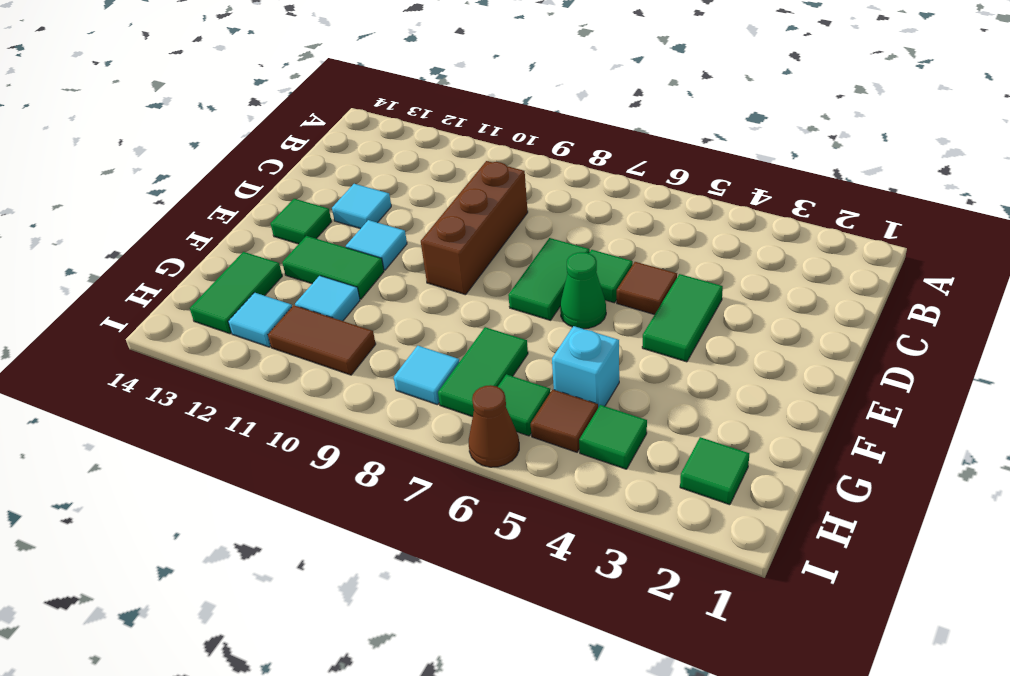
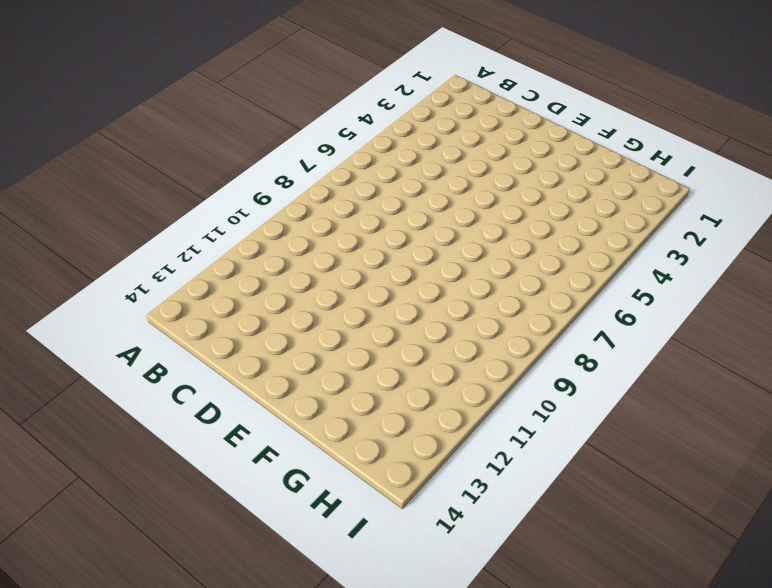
none -> brown 1x3 brick [421,161,528,295]
none -> green 1x2 tile [642,274,723,362]
none -> brown 1x1 tile [617,262,677,315]

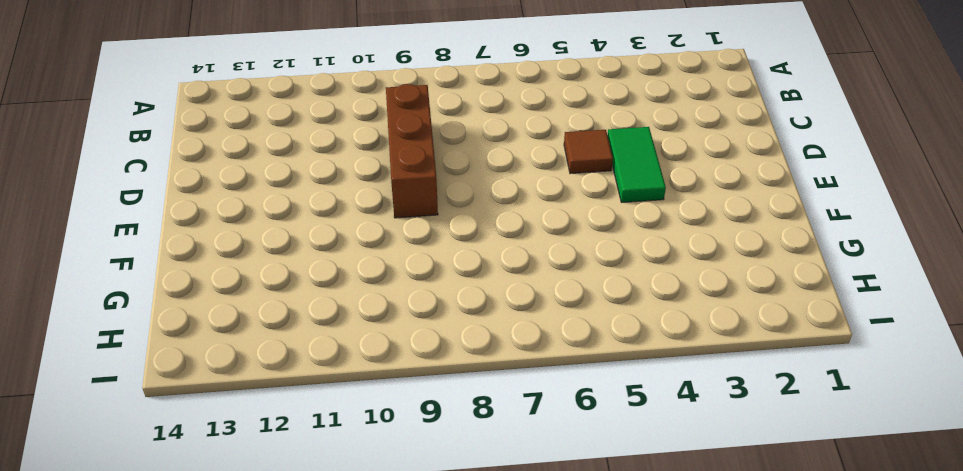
none -> green 1x1 tile [589,250,633,303]
none -> green 1x2 tile [508,238,590,320]
none -> cyan 1x1 tile [332,184,391,229]

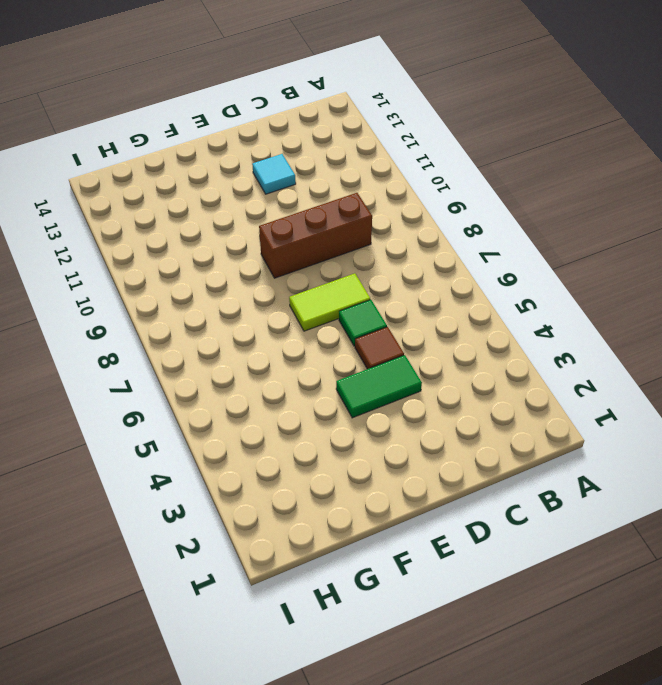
lime 1x2 tile [289,273,370,331] -> green 1x2 tile [508,238,590,320]
none -> green 1x1 cone [560,252,606,329]
none -> cyan 1x1 tile [346,220,407,270]
none -> green 1x1 tile [270,199,332,244]

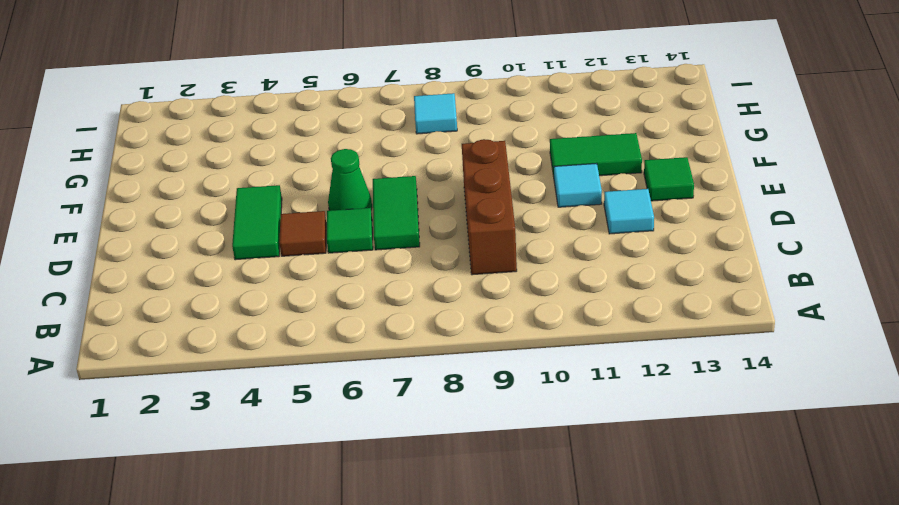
none -> cyan 1x1 brick [552,326,619,408]
none -> green 1x2 tile [438,327,528,417]
none -> cyan 1x1 tile [295,276,360,321]

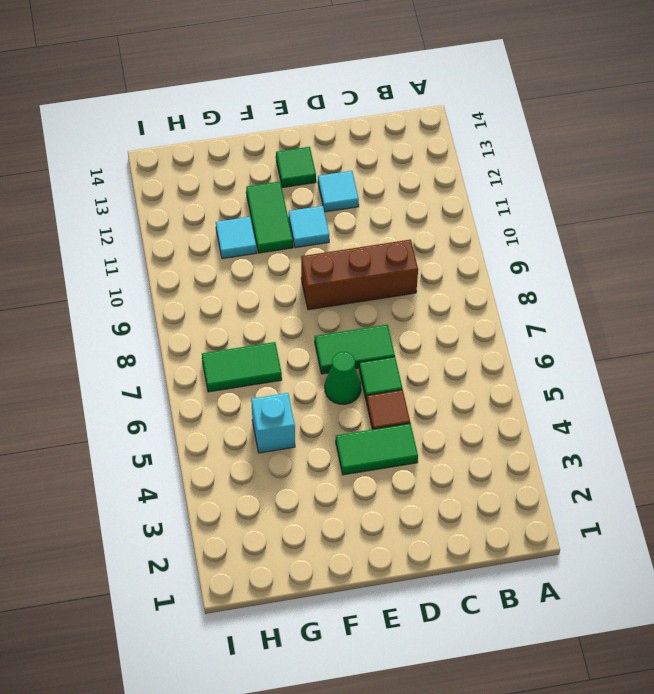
none -> green 1x2 tile [190,252,282,334]
none -> green 1x1 tile [680,437,749,505]
none -> green 1x1 tile [579,405,647,469]

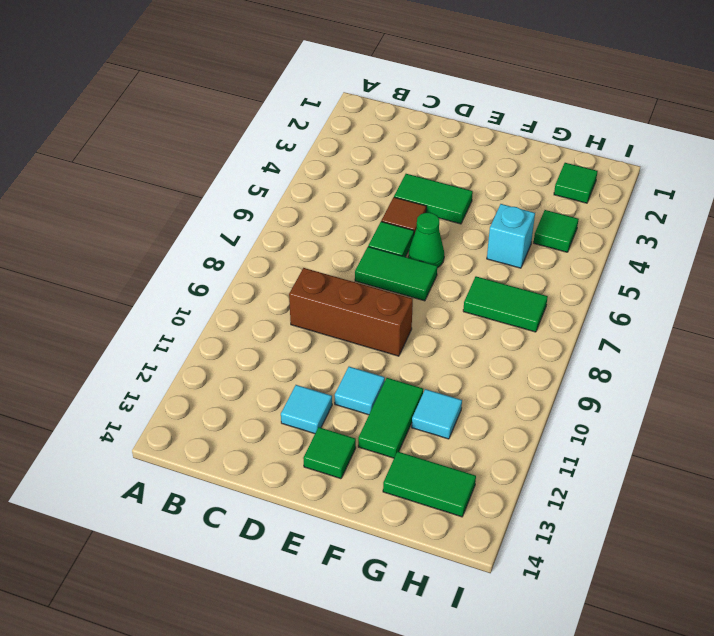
none -> brown 1x1 tile [531,389,598,452]
none -> green 1x1 tile [498,374,550,436]
none -> cyan 1x1 tile [394,346,460,405]

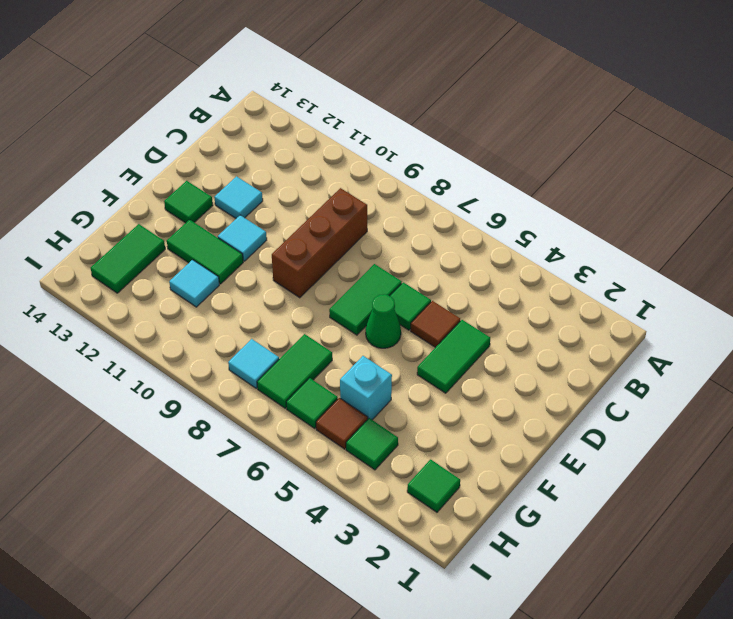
none -> brown 1x2 tile [268,305,376,375]
none -> cyan 1x1 tile [228,293,292,347]
none -> brown 1x1 cone [469,385,519,467]

